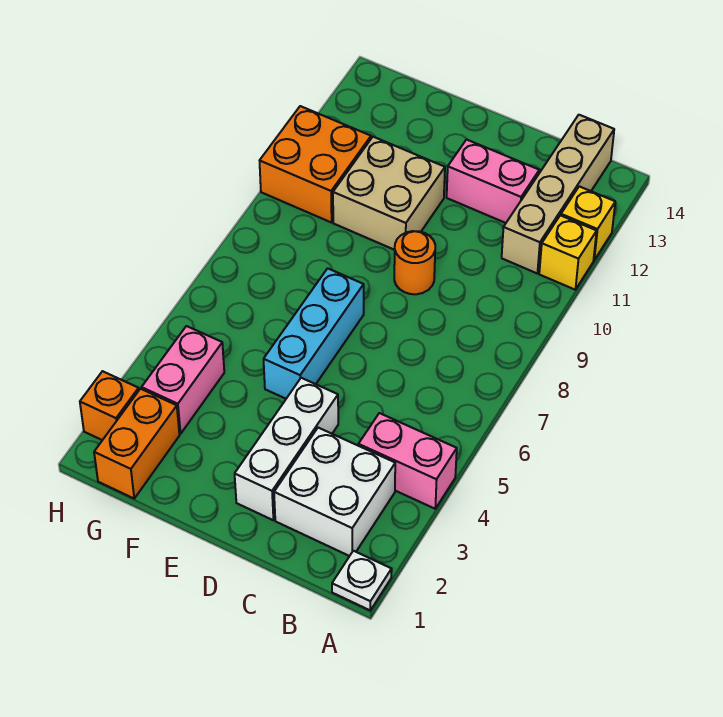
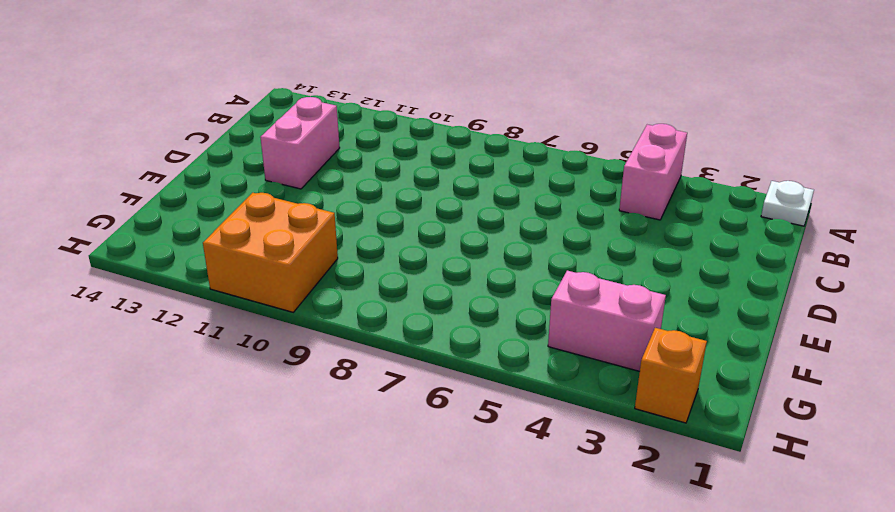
none -> yellow 1x1 brick [539,215,597,290]
none -> yellow 1x1 brick [561,186,615,260]
none -> white 2x2 brick [274,428,395,556]

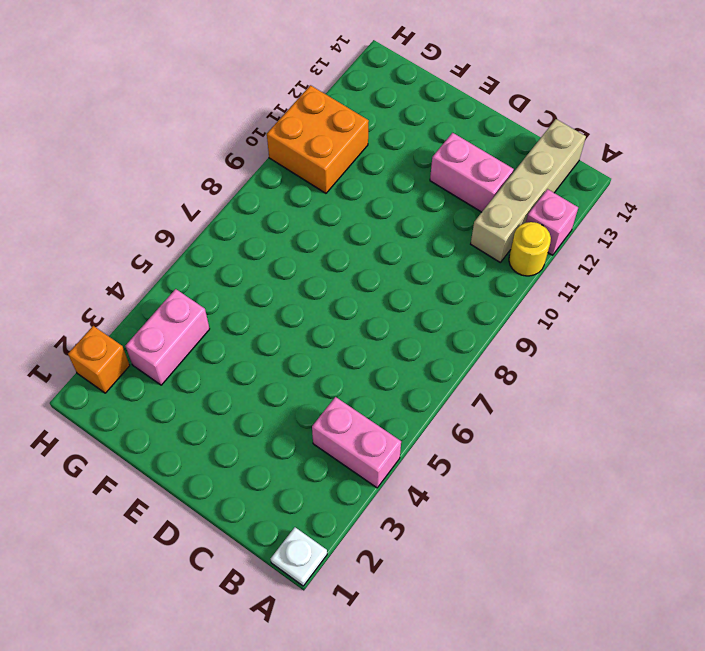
yellow 1x1 round brick [509,222,551,276] -> yellow 1x1 brick [539,215,597,290]
pink 1x1 brick [526,189,578,255] -> yellow 1x1 brick [561,186,615,260]
none -> white 2x2 brick [274,428,395,556]
none -> white 1x3 brick [235,378,338,520]
none -> orange 1x1 round brick [394,231,435,294]

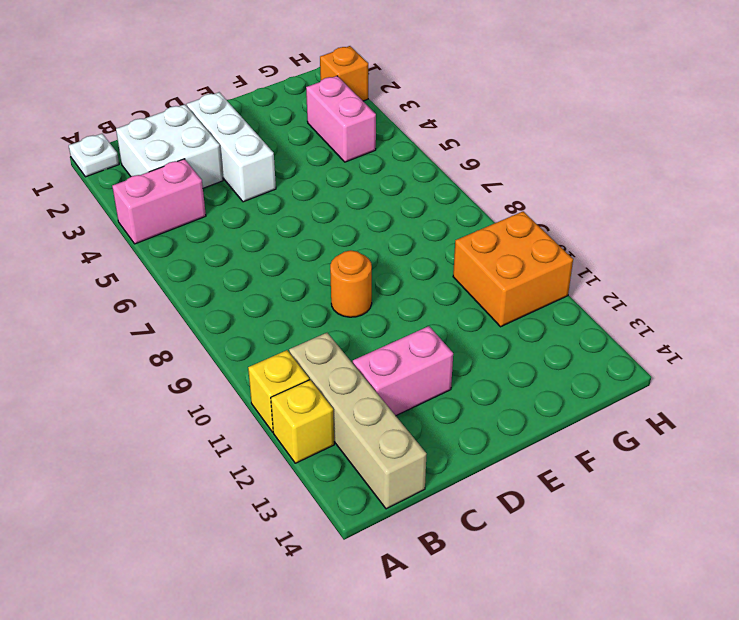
none -> cyan 1x3 brick [264,268,364,399]
none -> tan 2x2 brick [333,137,445,250]
none -> orange 1x2 brick [94,389,179,498]

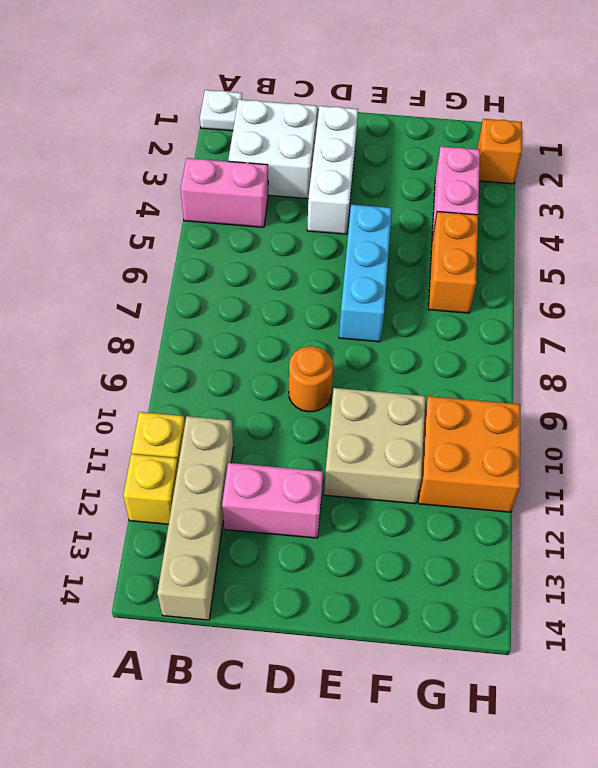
orange 1x2 brick [429,212,478,313] -> orange 1x2 brick moved to [94,389,179,498]

